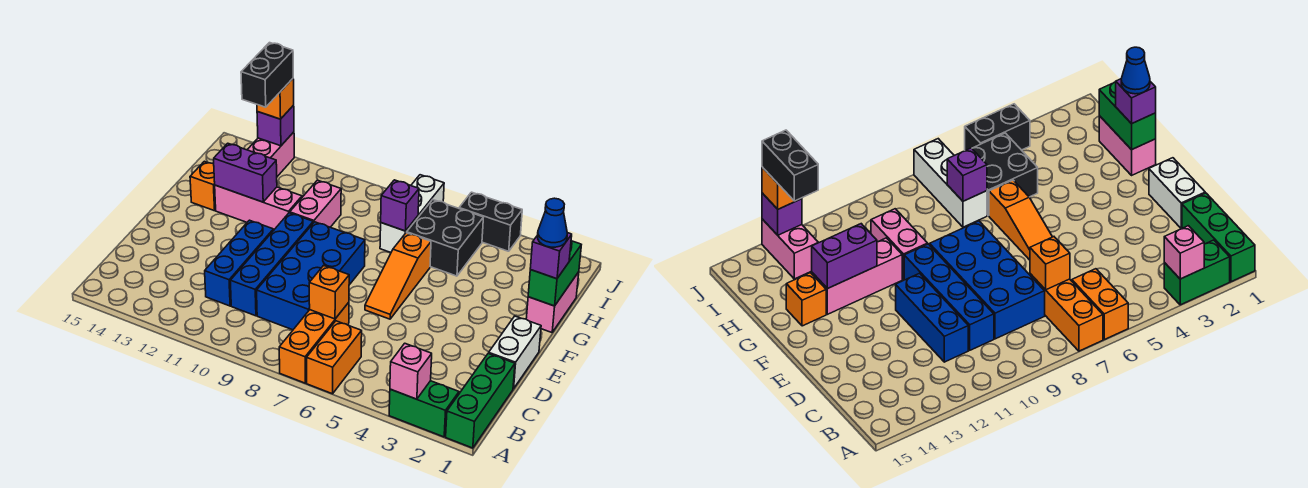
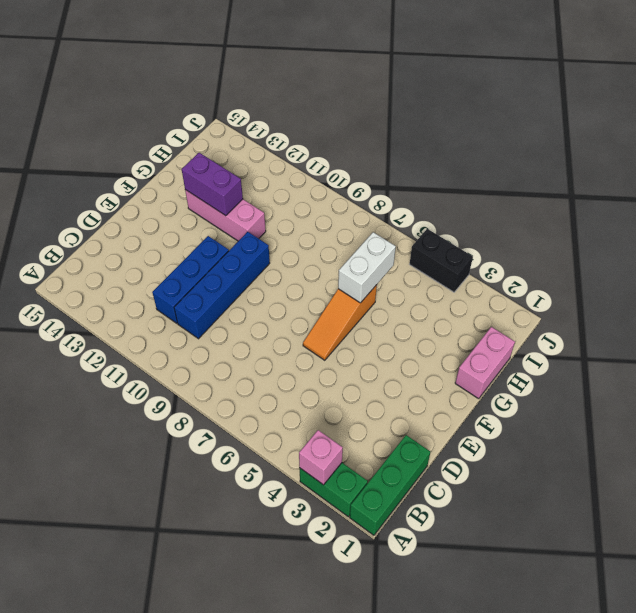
white 1x2 brick [338,232,396,303] -> white 1x2 brick moved to [489,316,541,389]
none -> orange 1x2 brick [307,321,362,394]
none -> orange 1x3 brick [279,302,349,383]
none -> blue 2x4 brick [257,222,365,330]

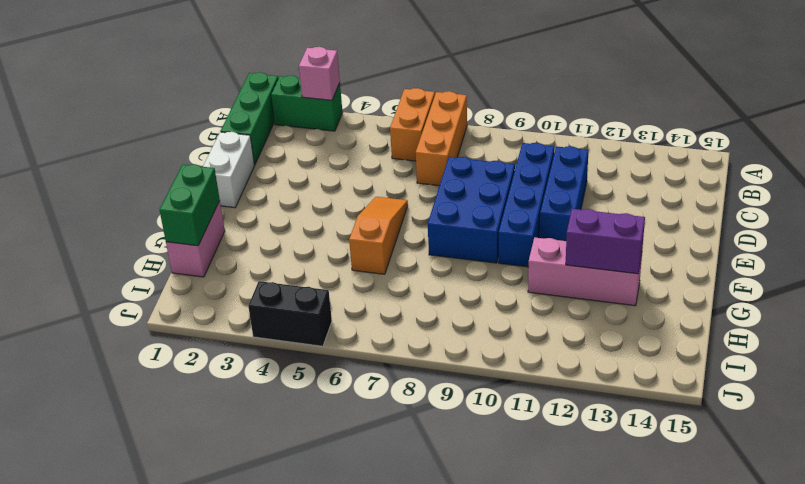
blue 2x3 brick [428,157,515,263] -> blue 2x4 brick [257,222,365,330]
none -> pink 1x2 brick [290,180,341,227]
none -> orange 1x1 brick [190,161,216,211]
none -> black 2x2 brick [407,200,483,276]

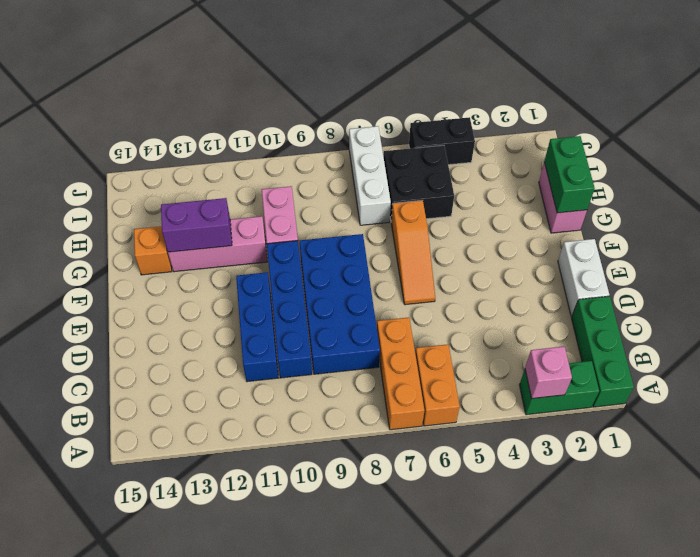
none -> pink 1x2 brick [247,132,294,177]
none -> orange 1x1 brick [309,265,349,319]
none -> purple 1x1 brick [381,180,419,231]

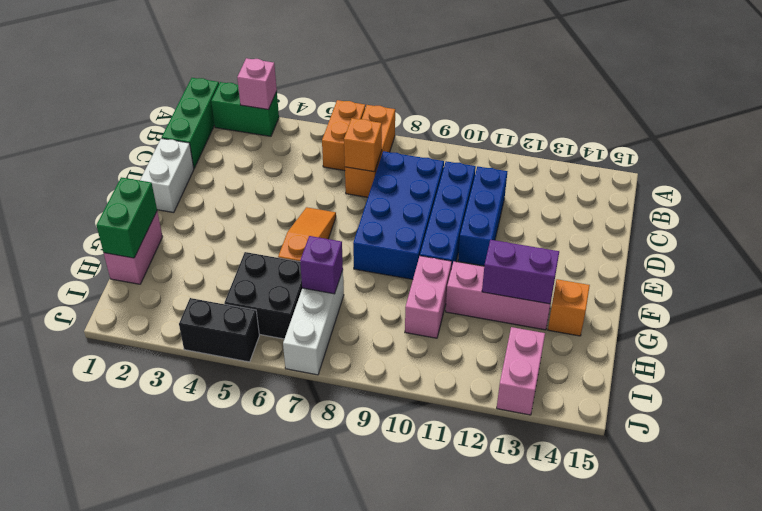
none -> purple 1x1 brick [257,105,294,146]
none -> purple 1x1 brick [530,233,572,279]
none -> orange 1x1 brick [257,79,294,119]

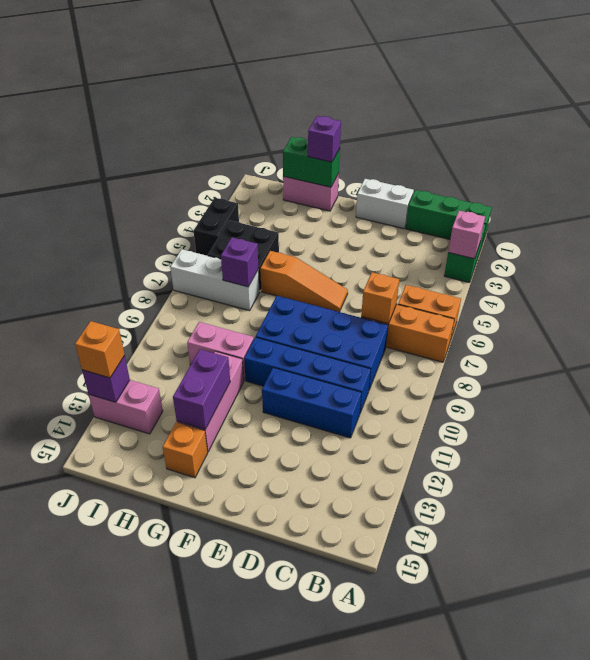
none -> blue 1x1 cone [538,198,567,247]
none -> black 1x2 brick [241,43,293,107]

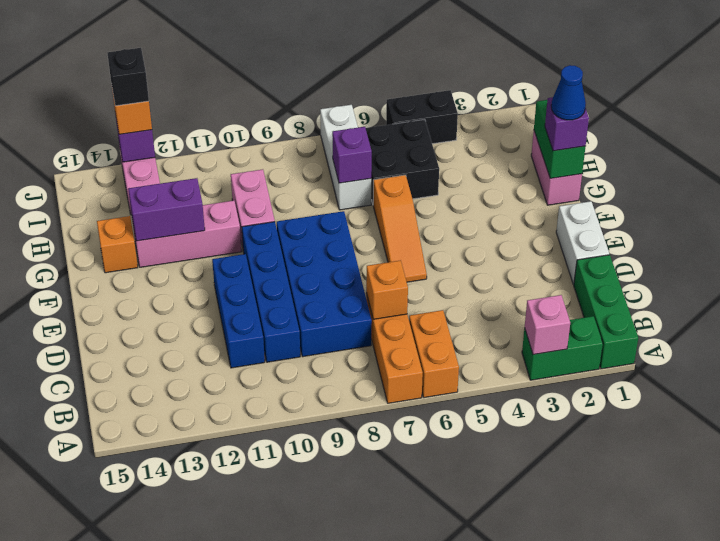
black 1x1 brick [107,48,149,106] -> black 1x2 brick [241,43,293,107]

